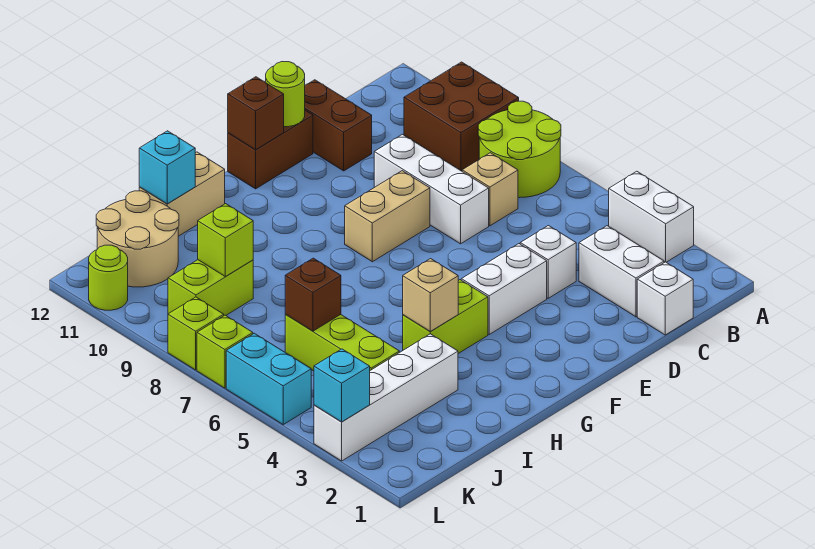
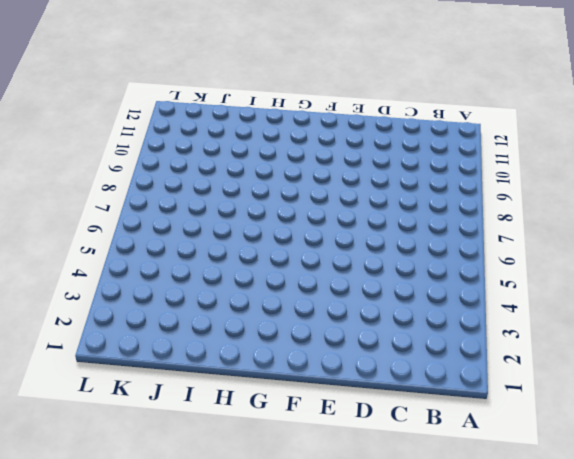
none -> white 1x2 brick [609,171,694,262]
none -> lime 2x2 round brick [478,101,561,198]
none -> brown 2x2 brick [404,62,519,171]

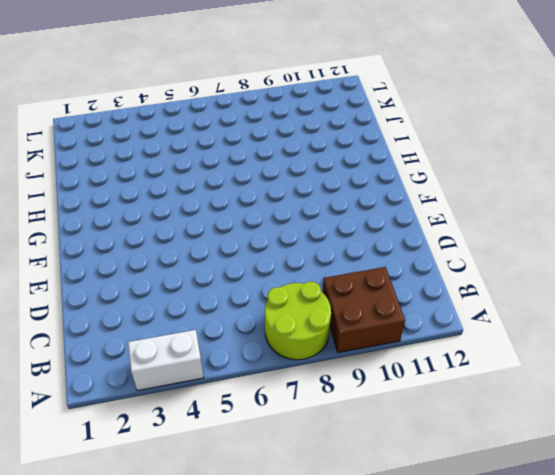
none -> white 1x1 brick [637,262,693,335]
none -> white 1x2 brick [579,226,664,317]
none -> tan 1x1 brick [462,153,518,226]

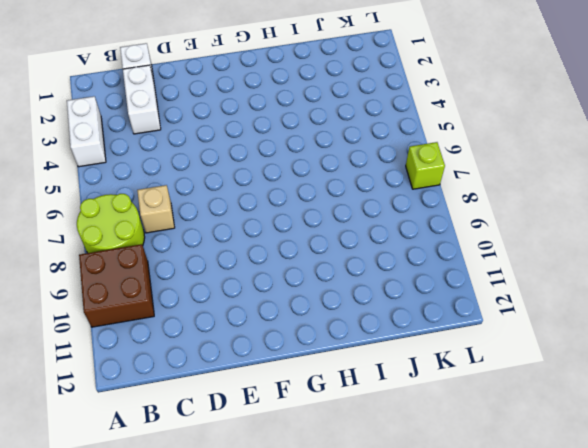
none -> white 1x1 brick [520,226,576,298]
none -> white 1x3 brick [374,134,489,244]
none -> brown 1x2 brick [305,80,372,171]

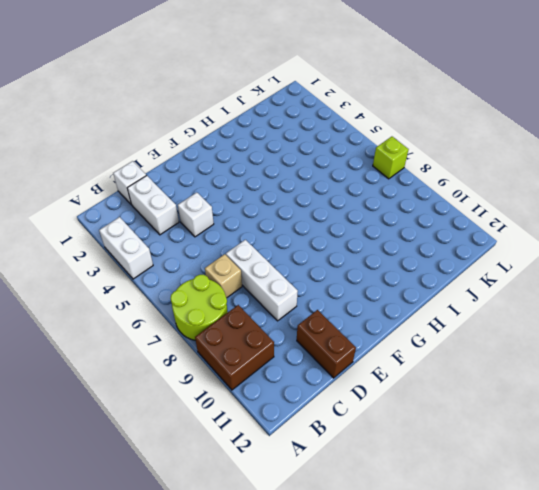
none -> white 1x2 brick [461,244,547,334]
none -> tan 1x2 brick [345,171,430,262]
none -> brown 1x2 brick [228,110,313,189]

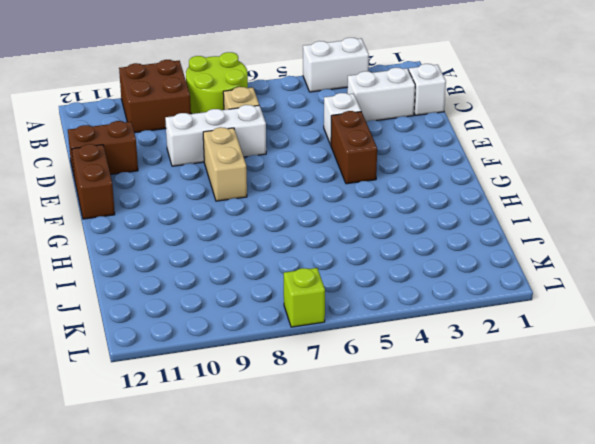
brown 1x2 brick [331,111,377,184] -> white 1x2 brick [461,244,547,334]
none -> lime 1x2 brick [403,280,488,354]
none -> tan 1x2 brick [139,152,225,236]
none -> white 1x4 brick [314,334,458,461]

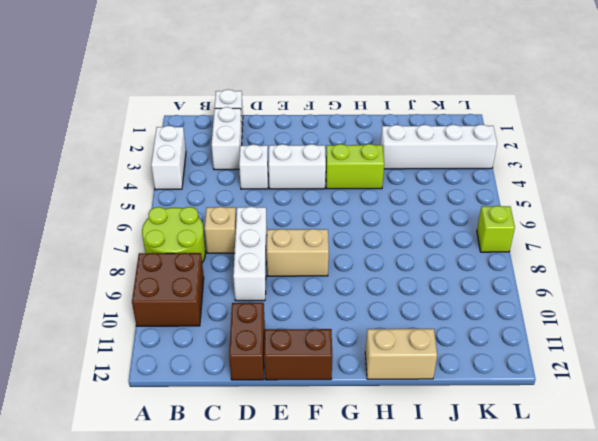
none -> lime 1x3 brick [285,315,399,371]
none -> lime 1x2 brick [168,260,253,315]
none -> tan 2x2 round brick [96,191,179,287]

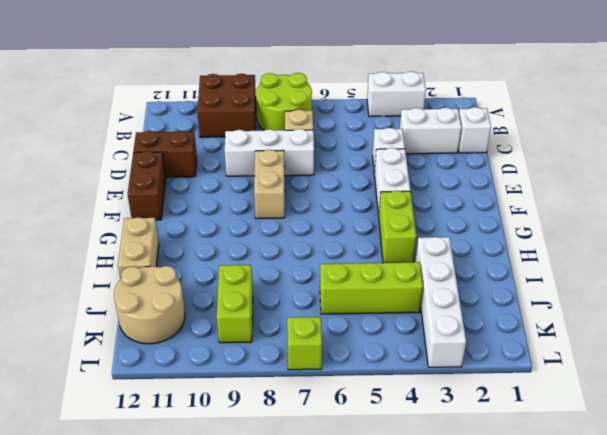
none -> cyan 1x2 brick [226,333,311,424]
none -> lime 1x1 brick [168,297,224,370]
none -> lime 1x1 round brick [89,245,128,310]

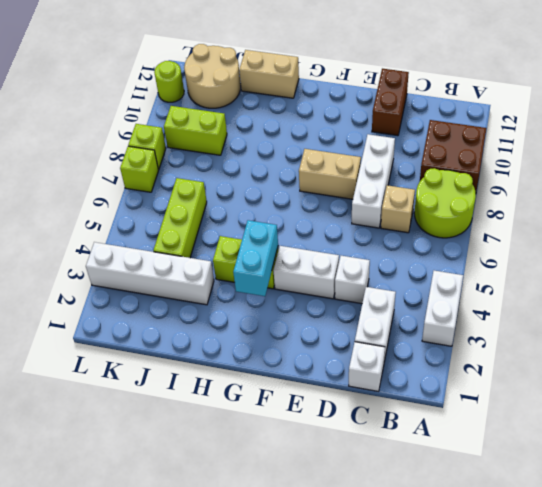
cyan 1x2 brick [233,220,278,296] -> cyan 1x2 brick moved to [226,333,311,424]
none -> brown 1x2 brick [228,110,313,189]
none -> lime 1x1 round brick [266,62,305,127]
none -> brown 1x1 brick [228,77,284,150]

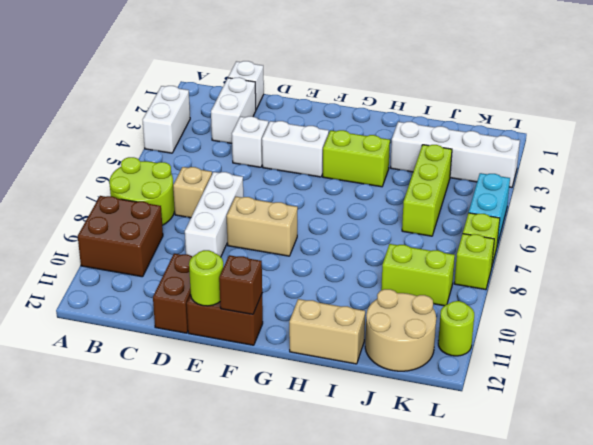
none -> tan 1x1 brick [403,259,458,332]
none -> cyan 1x1 brick [139,131,195,204]
none -> brown 1x1 brick [285,258,341,331]

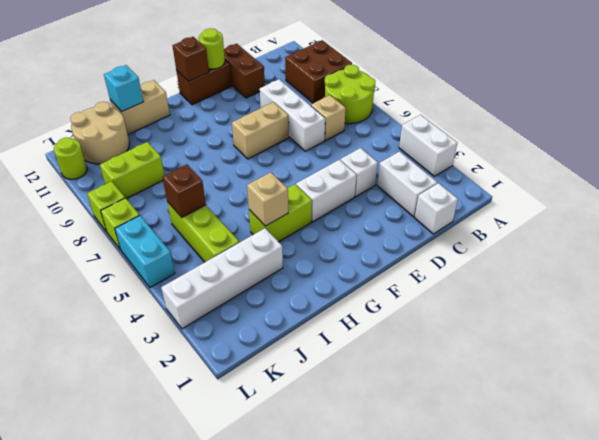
none -> lime 1x1 brick [198,204,253,276]
none -> cyan 1x1 brick [314,349,370,422]

